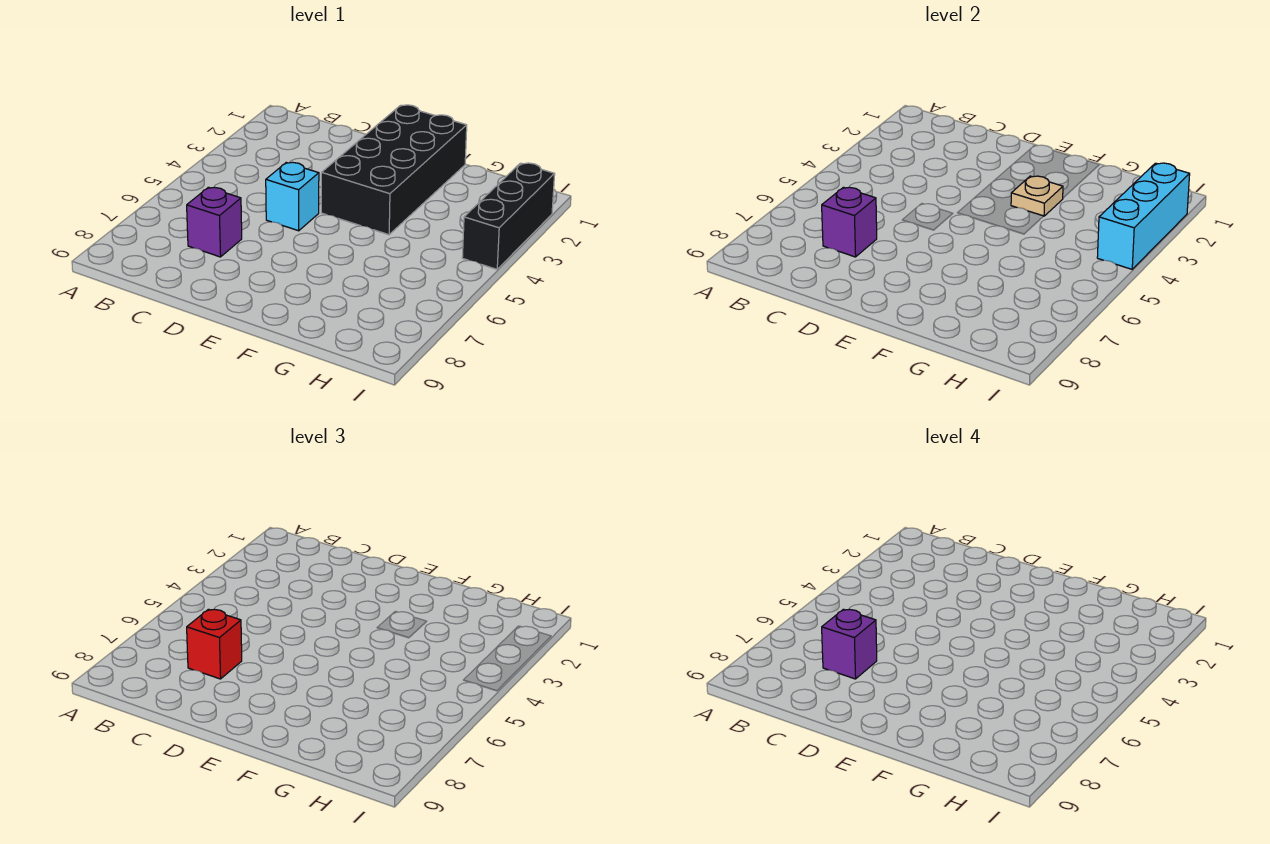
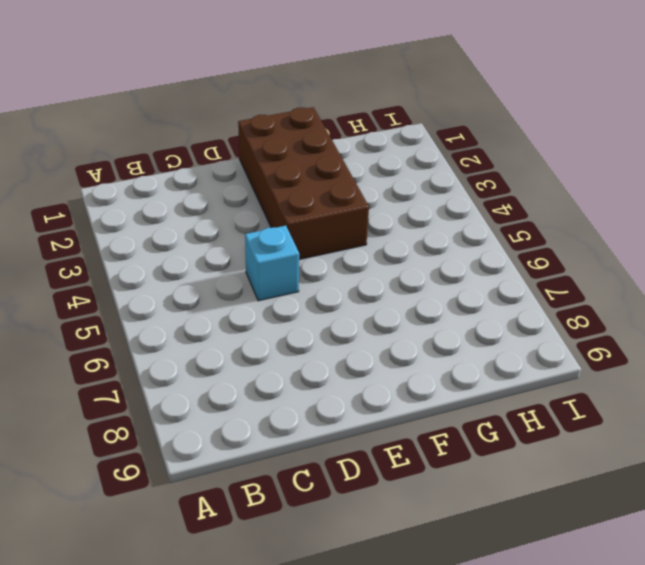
brown 2x4 brick [238,107,369,259] -> black 2x4 brick [321,105,467,235]
none -> purple 1x1 brick [187,187,242,257]
none -> black 1x3 brick [462,163,555,269]

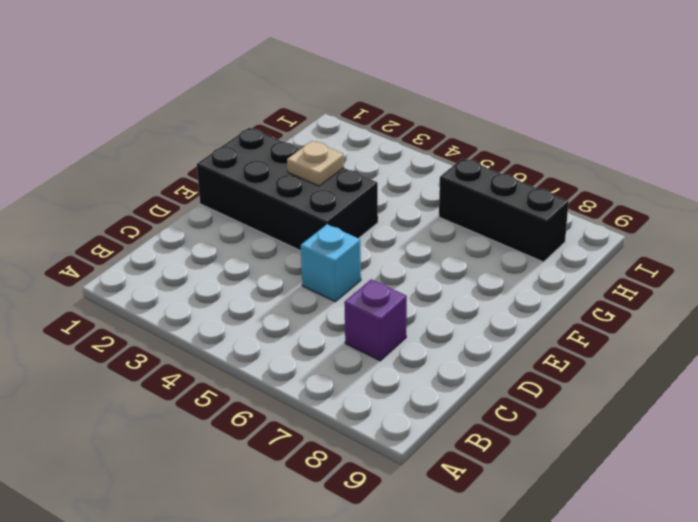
black 1x3 brick [439,158,569,262] -> black 1x3 brick moved to [462,163,555,269]
none -> purple 1x1 brick [822,187,877,257]
none -> cyan 1x3 brick [1097,163,1190,269]

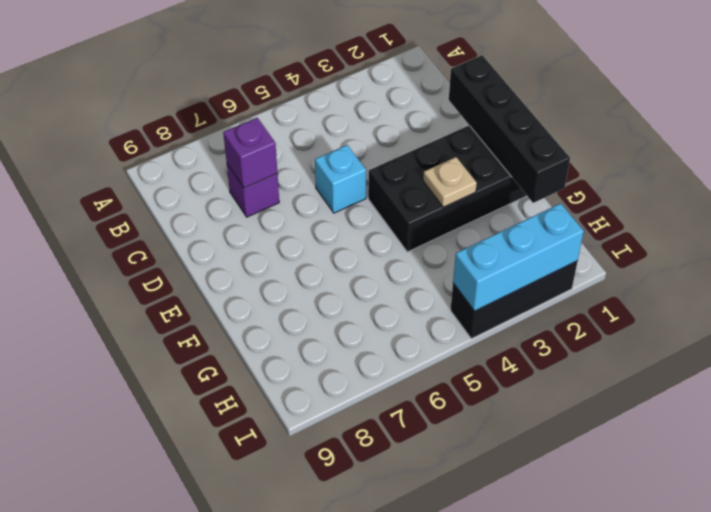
black 1x4 brick [449,55,570,203] -> none
none -> red 1x1 brick [187,609,242,679]
none -> purple 1x1 brick [822,609,877,679]

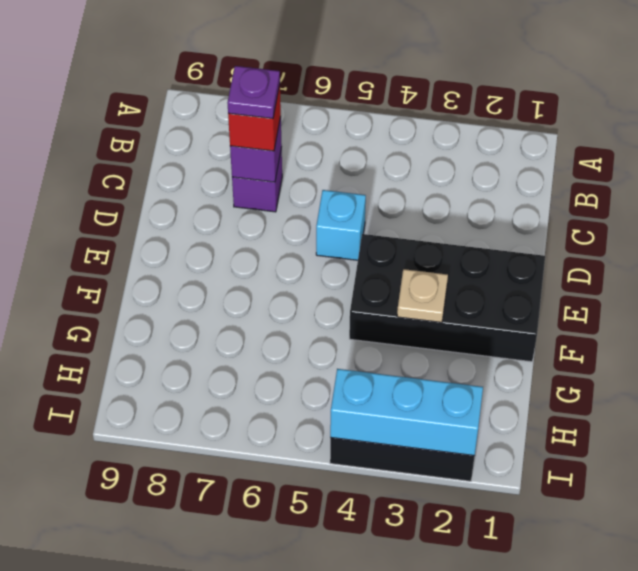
purple 1x1 plate [228,66,280,119] -> purple 1x1 brick [822,609,877,679]

